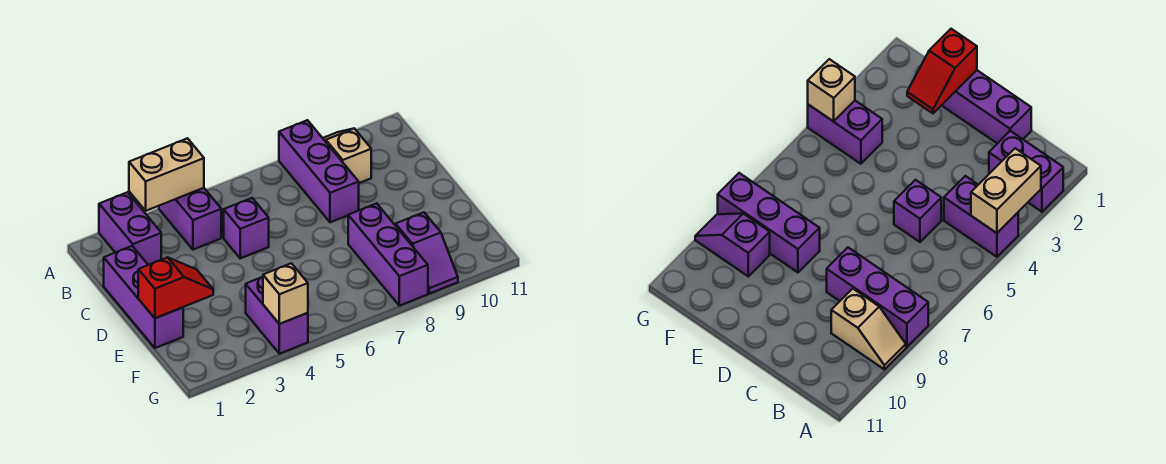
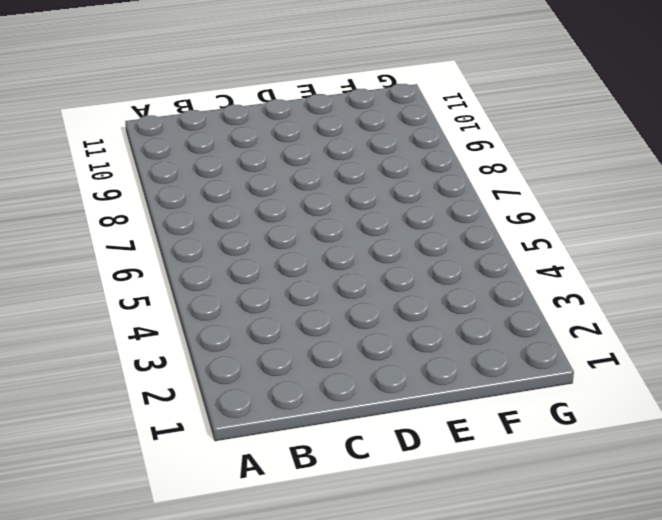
none -> purple 1x2 brick [99,192,161,265]
none -> purple 1x2 brick [159,188,221,250]
none -> purple 1x3 brick [279,120,359,222]

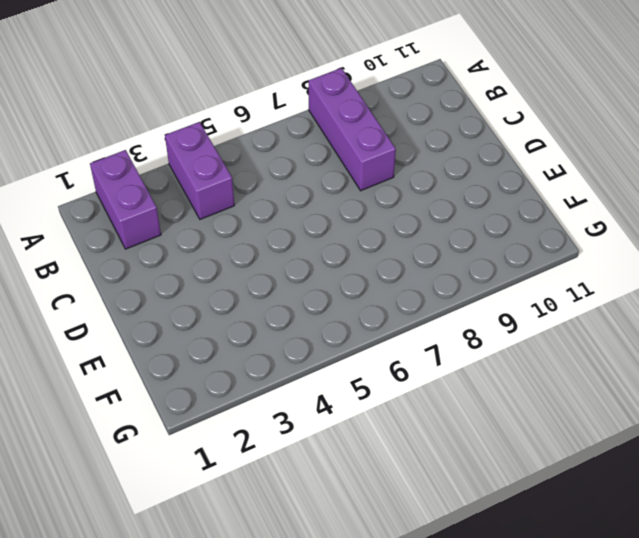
none -> tan 1x2 slope [323,128,371,183]
none -> purple 1x3 brick [104,246,183,348]
none -> purple 1x1 brick [224,198,269,258]

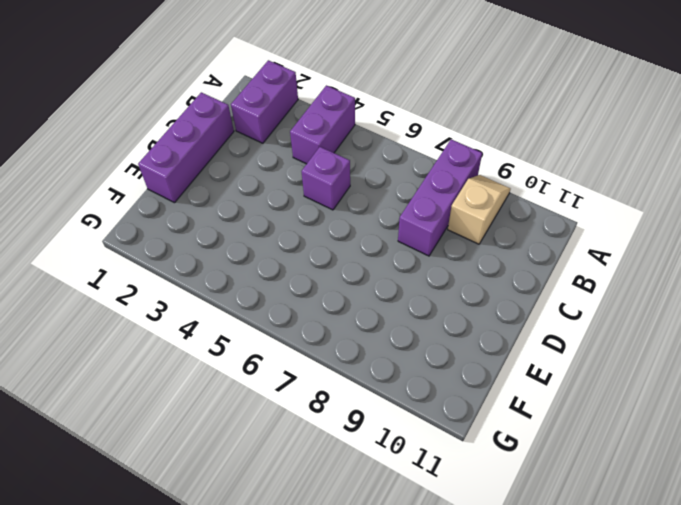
none -> purple 1x3 brick [348,203,428,306]
none -> purple 1x2 brick [246,277,308,354]
none -> purple 1x2 slope [395,212,458,294]

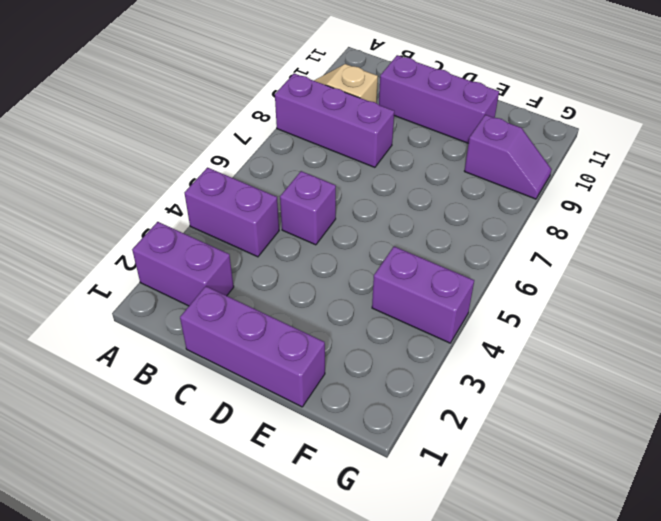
purple 1x3 brick [379,55,499,143] -> purple 1x3 brick moved to [348,203,428,306]
none -> tan 1x2 brick [129,138,204,211]
none -> red 1x2 slope [138,257,213,318]
none -> tan 1x1 brick [263,263,308,324]

